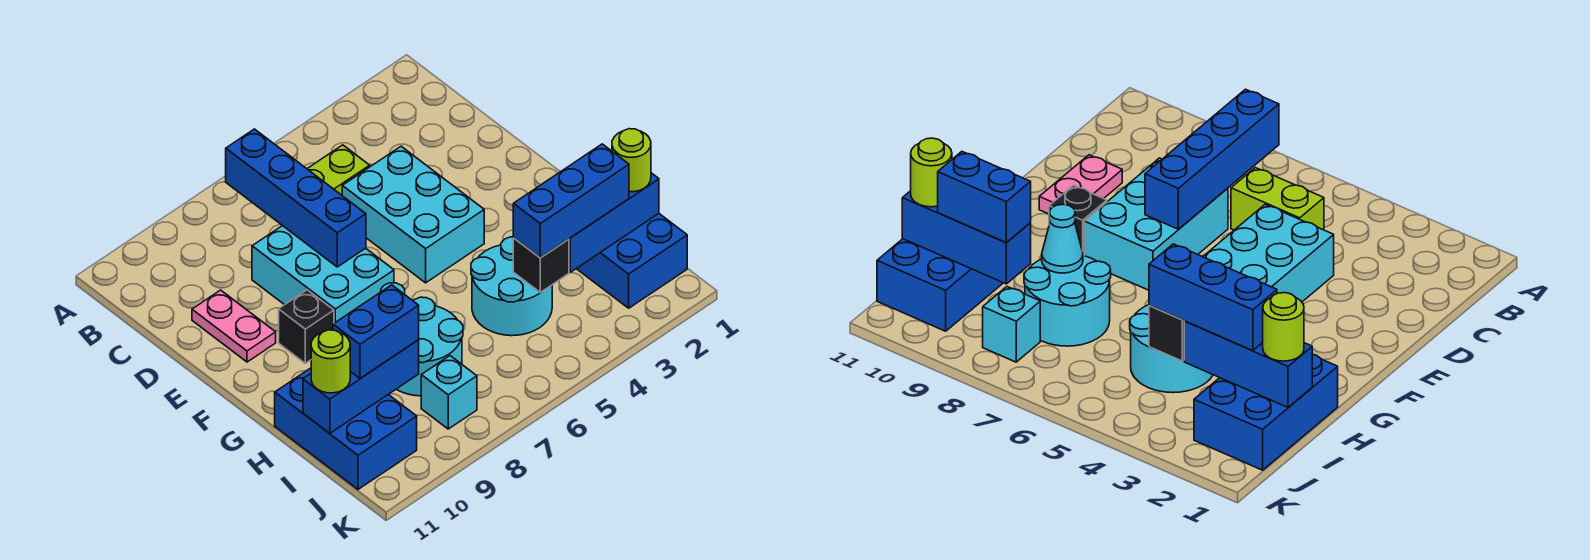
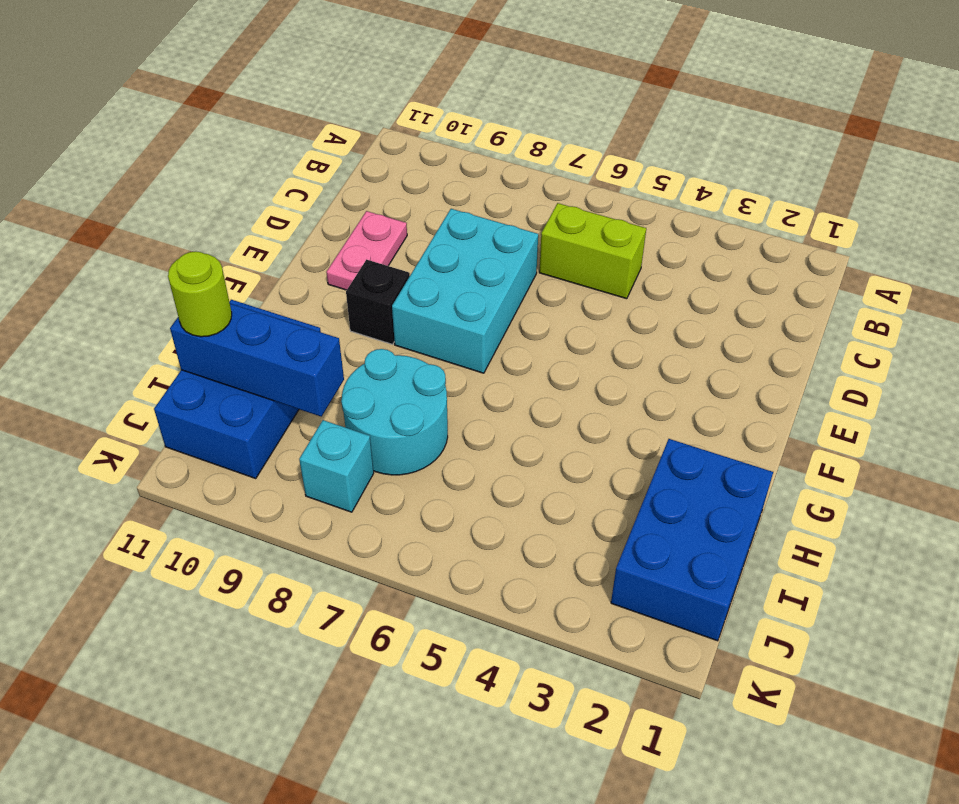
none -> cyan 2x3 brick [342,146,484,283]
none -> cyan 2x2 round brick [471,237,552,336]
none -> blue 1x4 brick [226,129,366,267]

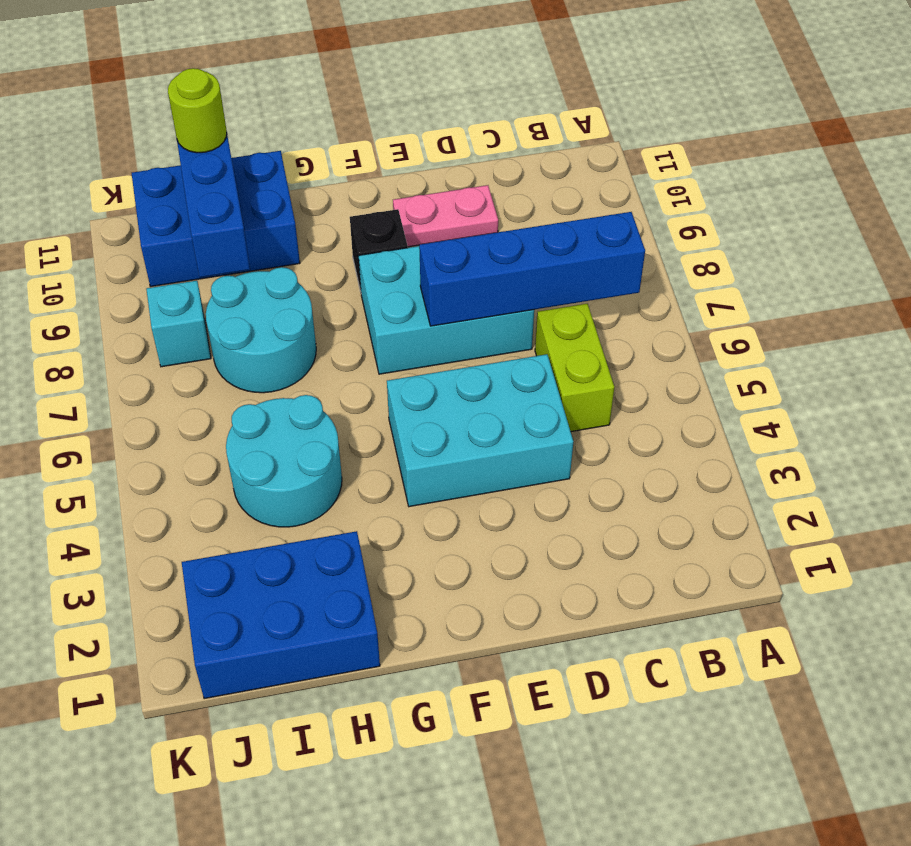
none -> cyan 1x1 cone [1042,205,1083,273]
none -> blue 1x3 brick [569,173,659,272]
none -> black 1x1 brick [513,238,569,293]

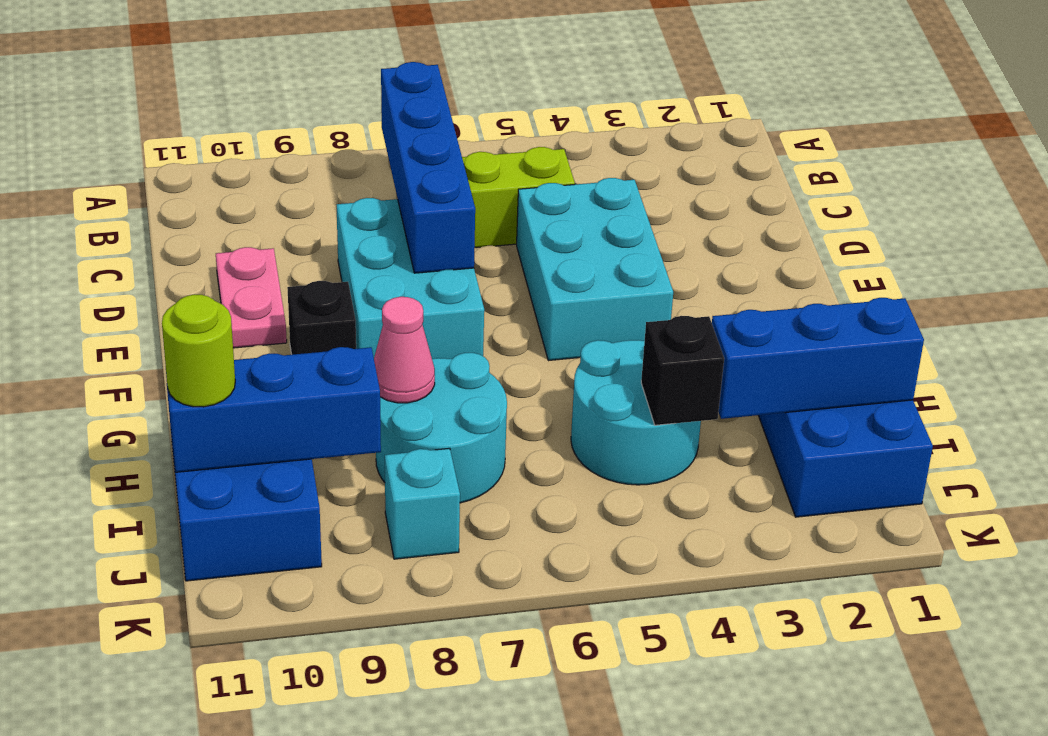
pink 1x1 cone [374,297,435,403] -> cyan 1x1 cone [1042,205,1083,273]
none -> lime 1x1 round brick [612,129,651,192]
none -> blue 1x3 brick [513,144,629,258]
none -> blue 1x2 brick [333,285,419,379]

